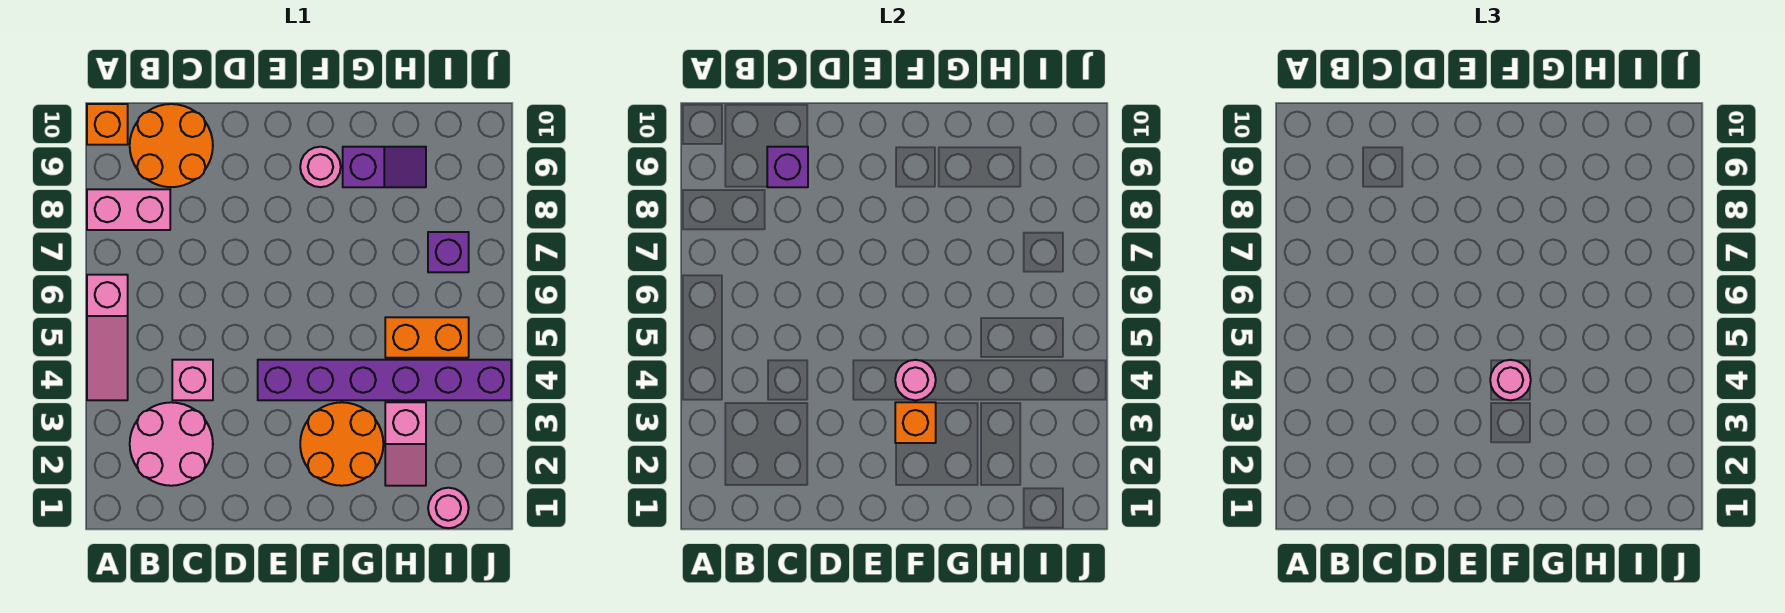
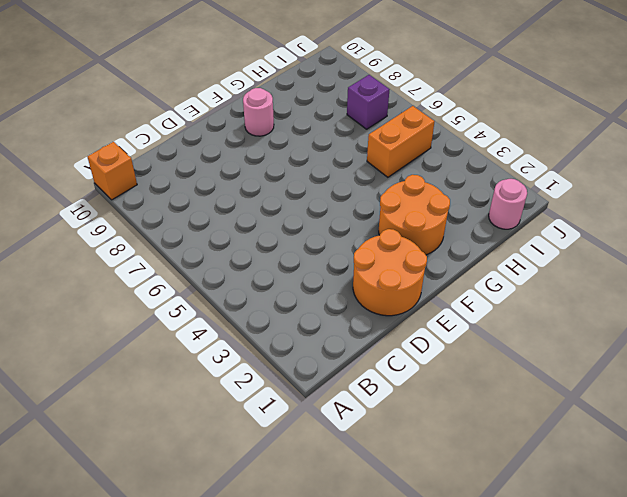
orange 2x2 round brick [353,229,427,316] -> orange 2x2 round brick moved to [130,104,213,187]
none -> pink 1x3 slope [87,275,128,400]
none -> pink 1x2 brick [87,189,170,230]
none -> pink 2x2 round brick [130,402,213,486]

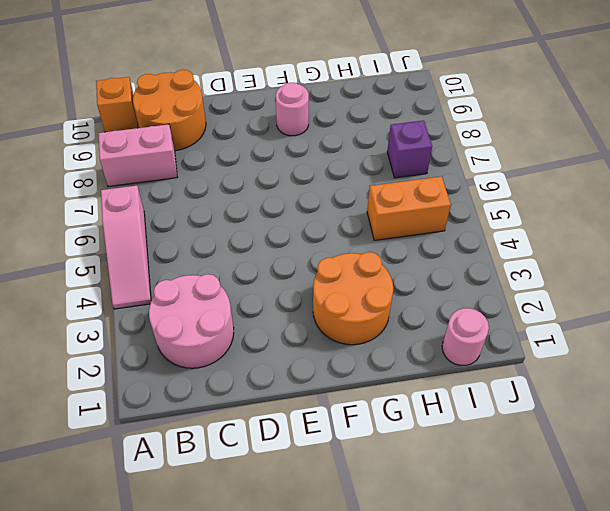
none -> pink 1x1 brick [172,360,213,400]
none -> purple 1x6 brick [258,360,511,400]
none -> purple 1x2 slope [343,147,426,187]

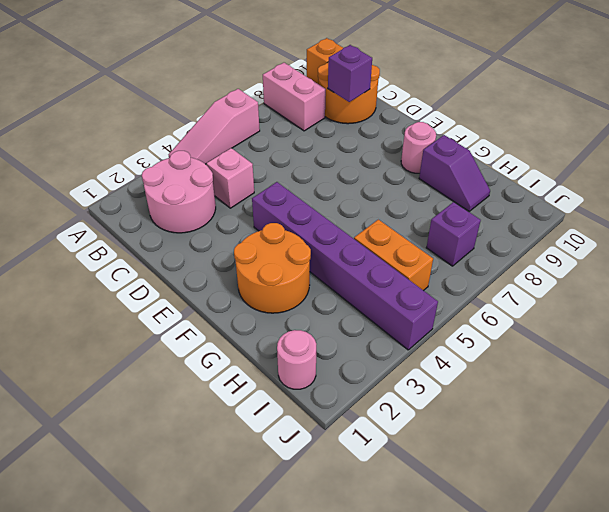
none -> pink 1x2 slope [385,402,426,486]
none -> orange 1x1 brick [895,402,936,443]
none -> pink 1x1 round brick [895,360,936,400]

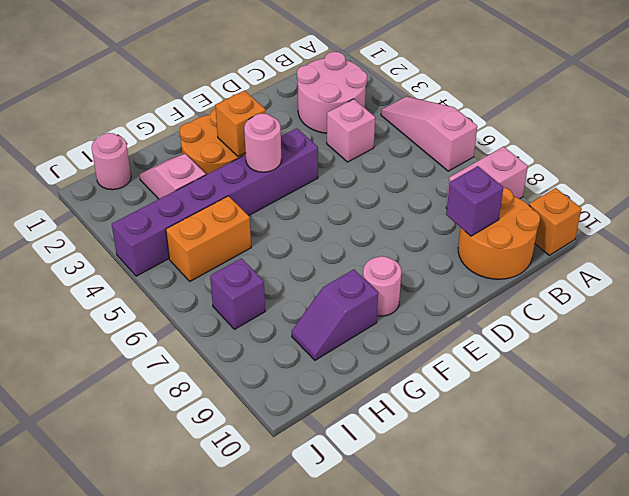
none -> pink 1x1 round brick [1490,360,1531,400]

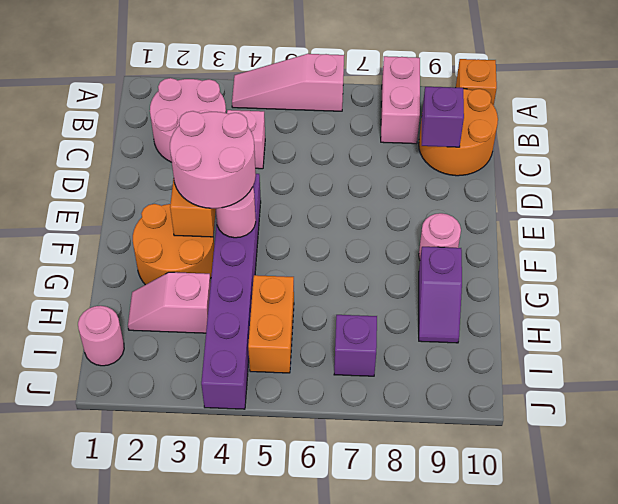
pink 2x2 round brick [170,111,256,208] -> pink 1x1 round brick [1490,360,1531,400]

